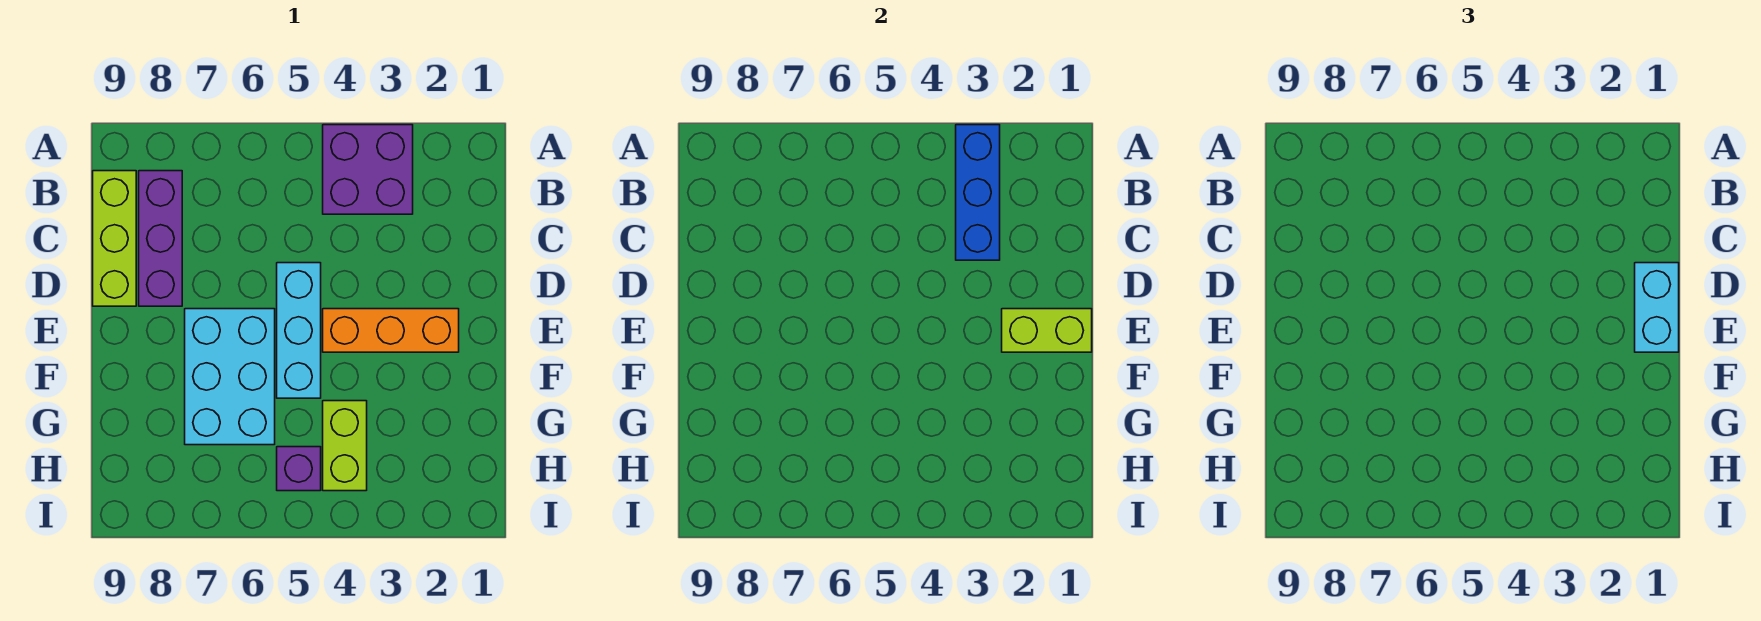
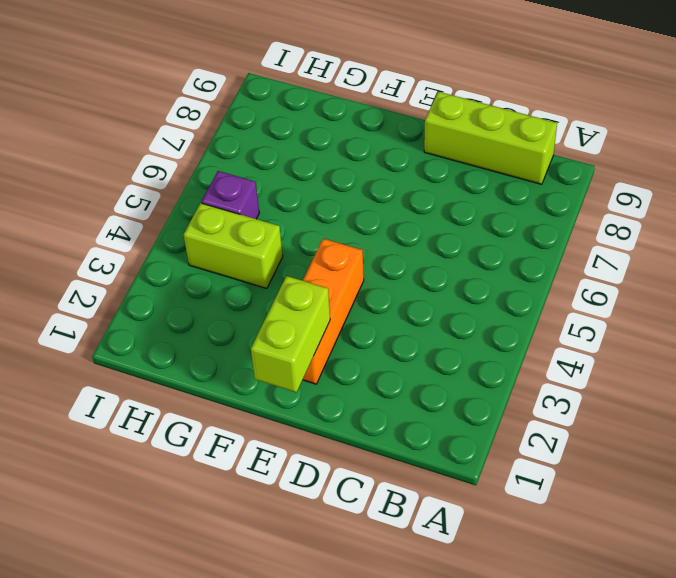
none -> purple 2x2 brick [323,125,413,214]
none -> purple 1x3 brick [139,171,182,306]

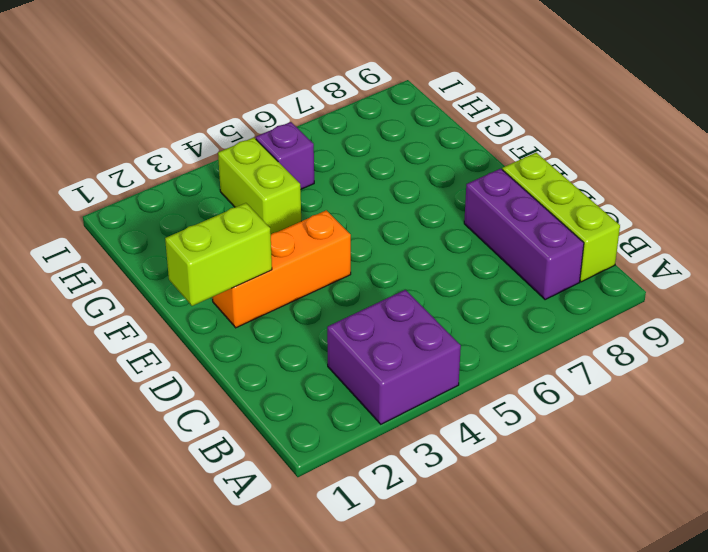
none -> cyan 1x3 brick [277,263,321,398]
none -> cyan 2x3 brick [185,309,275,445]

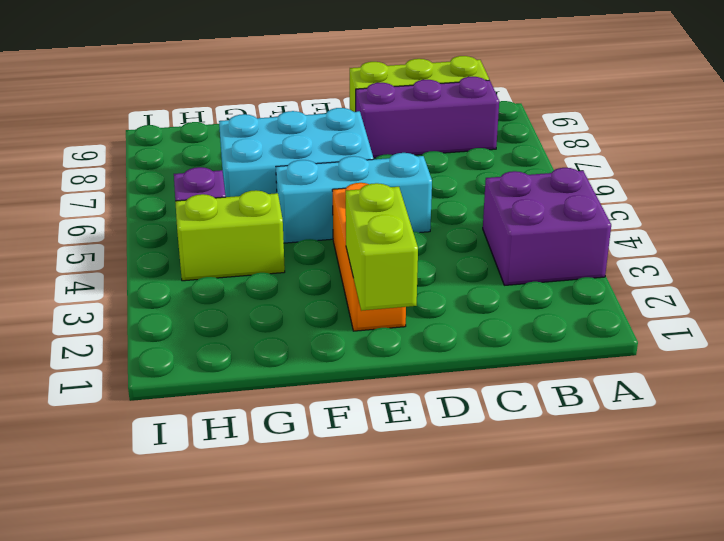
none -> blue 1x3 brick [956,125,1000,260]
none -> cyan 1x2 brick [1635,263,1679,352]

